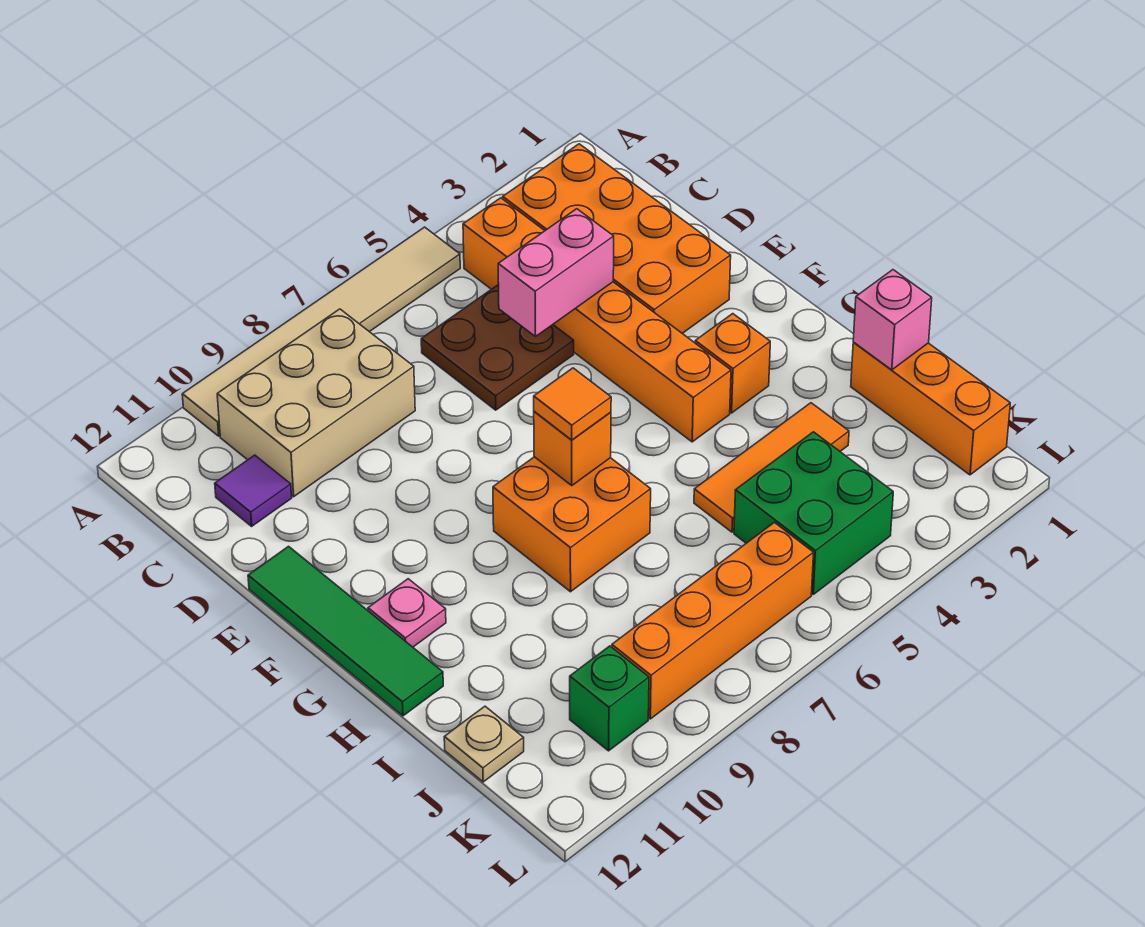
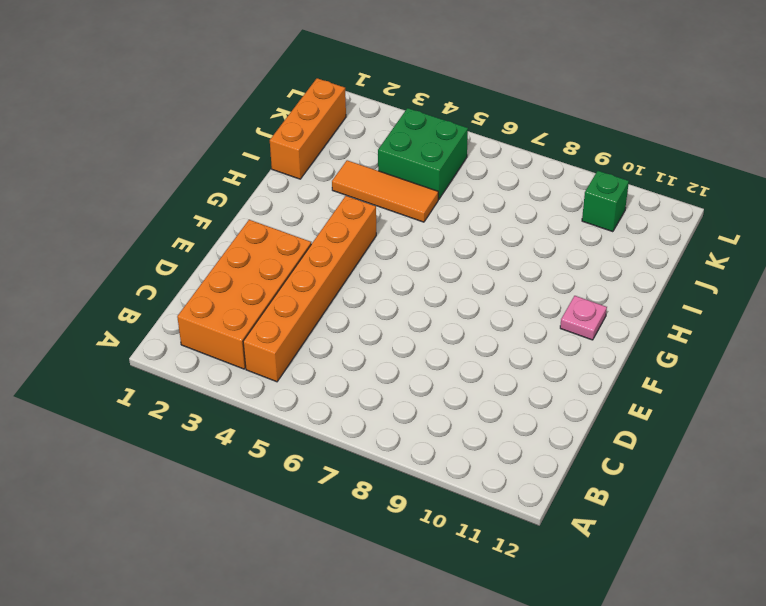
none -> tan 1x6 tile [182,227,460,436]
none -> tan 2x3 brick [217,309,415,497]
none -> brown 2x2 plate [421,284,574,410]

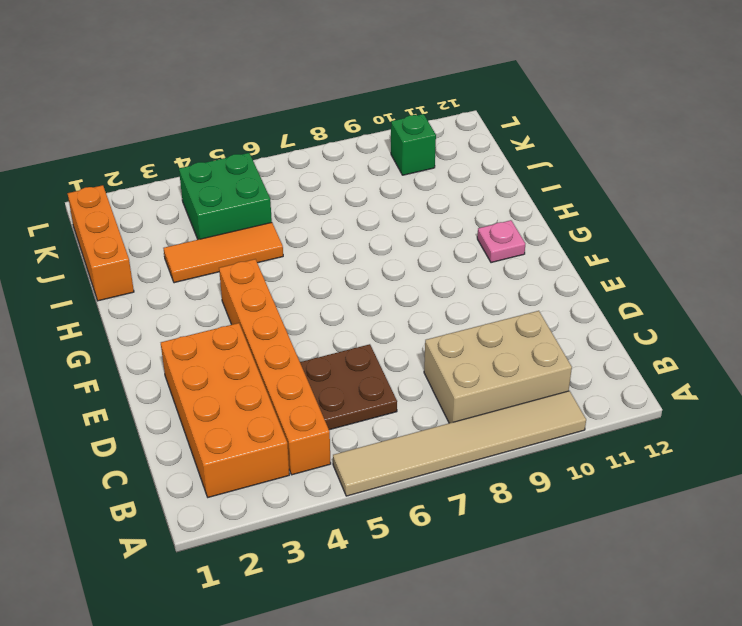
none -> purple 1x1 tile [215,455,292,526]
none -> green 1x4 tile [248,546,443,716]
none -> orange 1x1 brick [695,314,770,413]

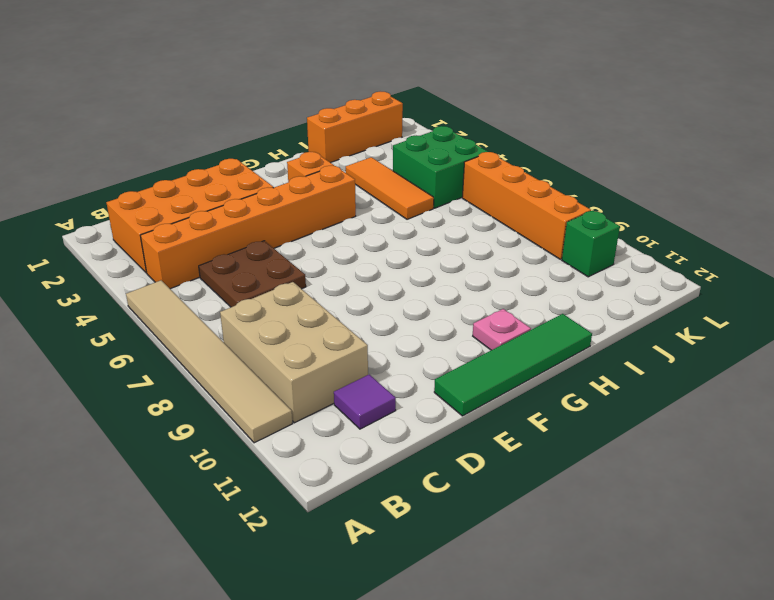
none -> orange 2x2 brick [493,457,651,592]
none -> tan 1x1 plate [444,706,524,782]
none -> pink 1x2 brick [498,209,614,336]

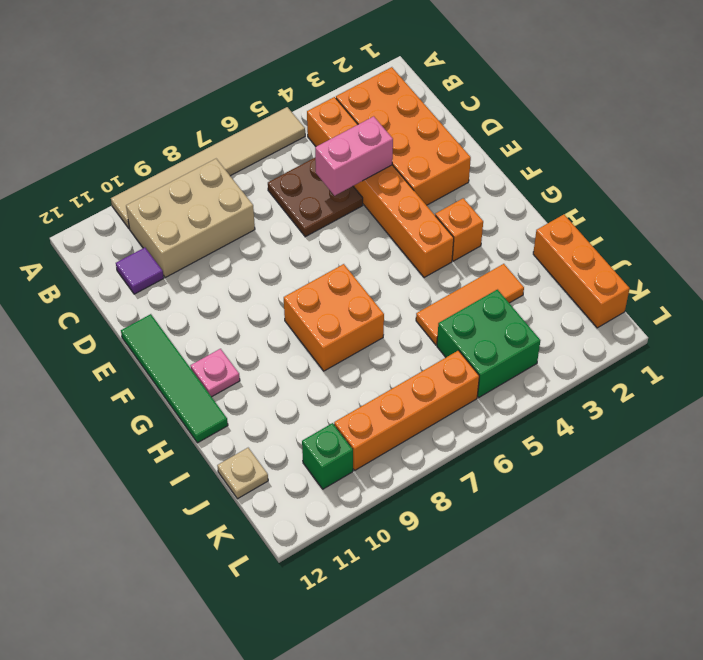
none -> orange 1x1 brick [534,411,611,485]
none -> pink 1x1 brick [853,270,932,370]
none -> orange 1x1 tile [534,368,611,440]

